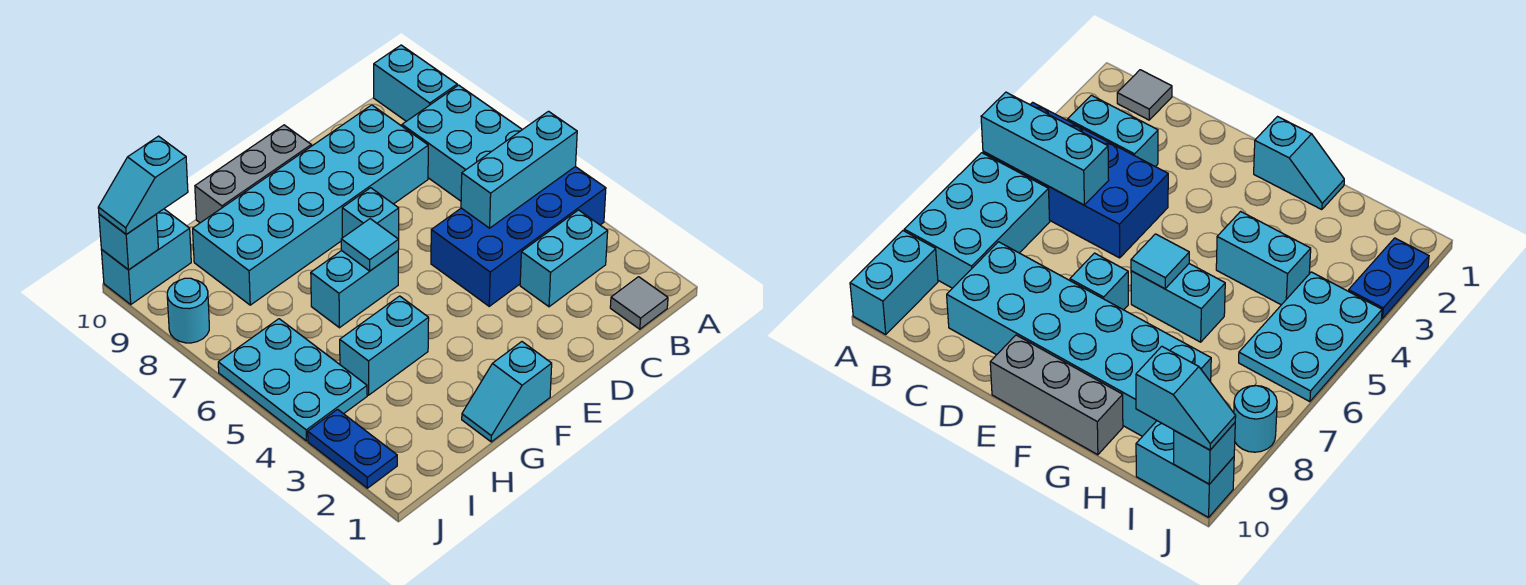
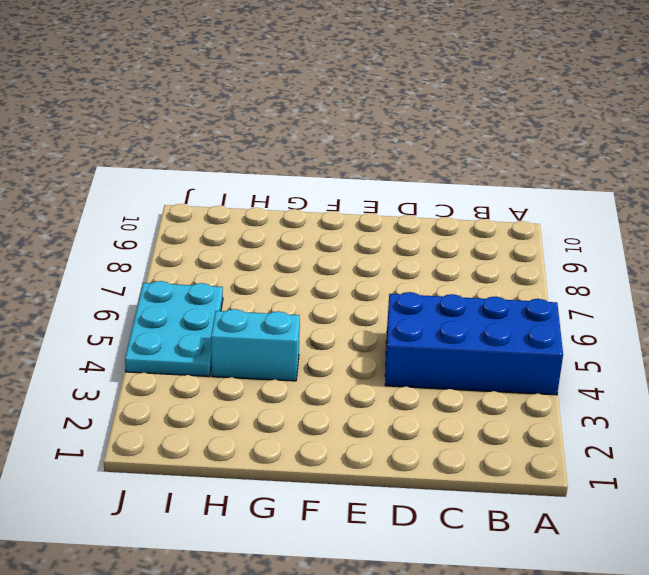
none -> cyan 2x3 brick [402,85,522,201]
none -> cyan 1x2 brick [374,45,457,121]
none -> grey 1x1 tile [610,277,668,329]

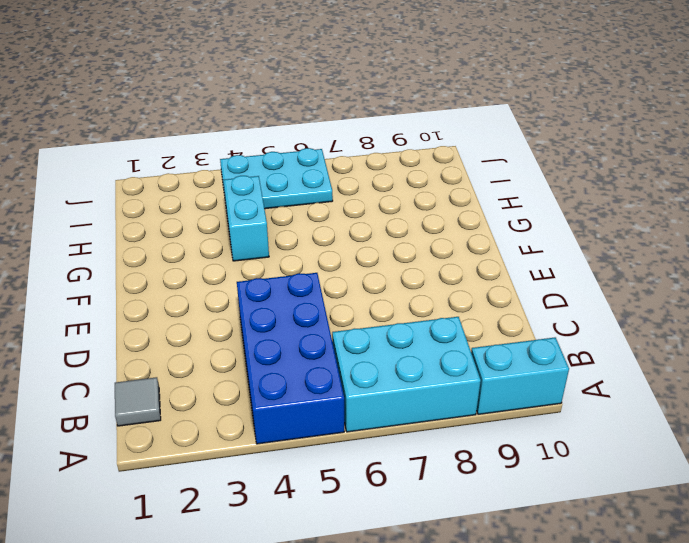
none -> cyan 1x2 brick [520,210,608,307]
none -> cyan 2x6 brick [193,105,428,305]
none -> cyan 1x1 brick [342,188,399,239]

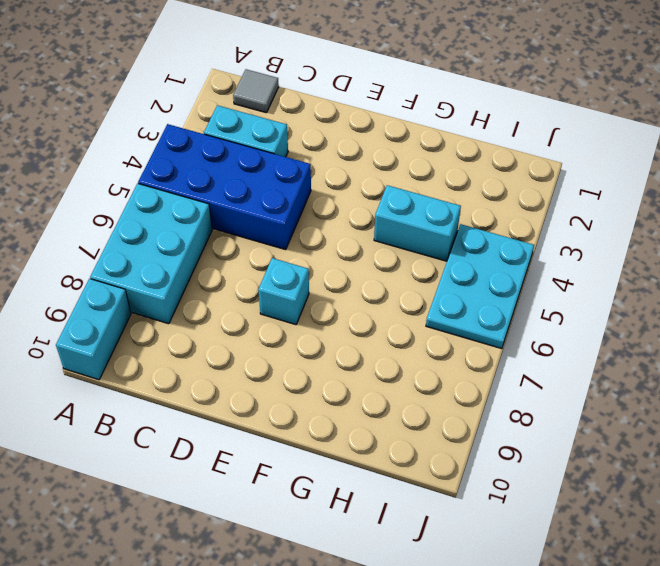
none -> cyan 2x6 brick [193,105,428,305]
none -> grey 1x3 brick [195,125,311,223]
none -> cyan 1x2 slope [462,342,552,442]

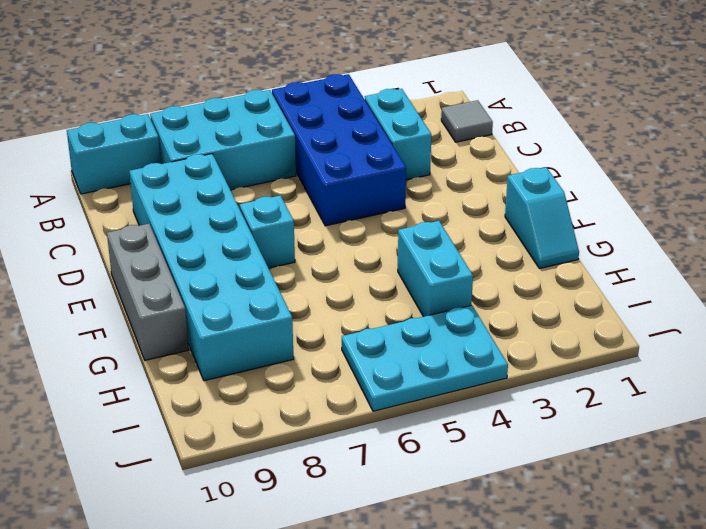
none -> cyan 1x2 brick [311,251,398,328]
none -> cyan 1x2 brick [102,209,191,304]
none -> blue 1x2 plate [308,409,397,488]

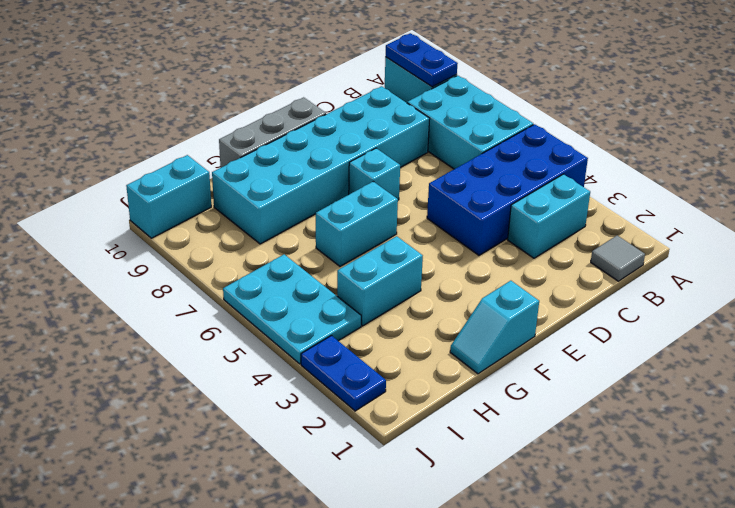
blue 1x2 plate [386,33,458,87] -> none
none -> cyan 1x1 round brick [167,278,209,343]
none -> cyan 1x3 brick [461,111,577,228]
none -> cyan 1x1 tile [341,219,399,271]

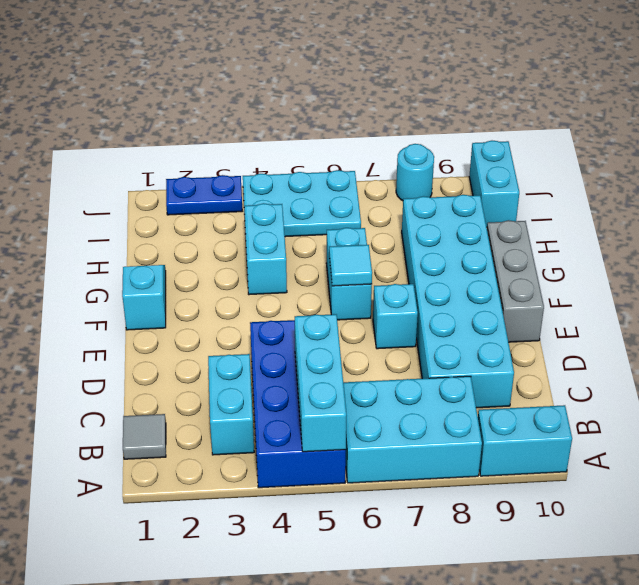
none -> cyan 1x1 brick [99,214,158,270]
none -> cyan 1x2 slope [98,136,188,234]

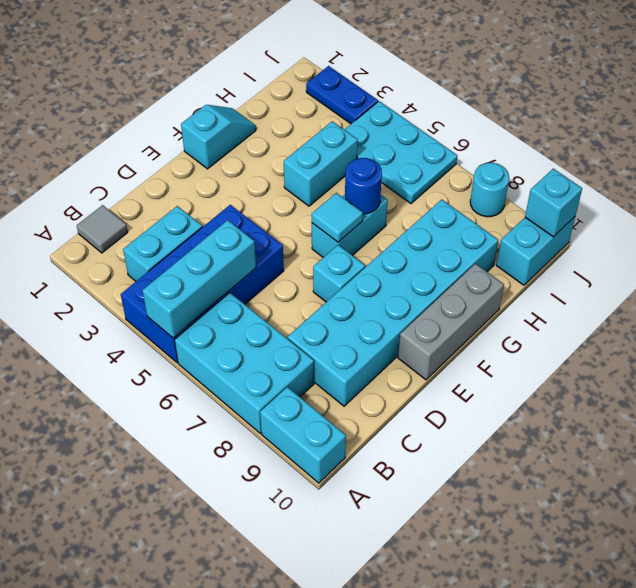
blue 1x1 round brick [345,158,382,214] -> none
none -> cyan 1x2 slope [98,136,188,234]

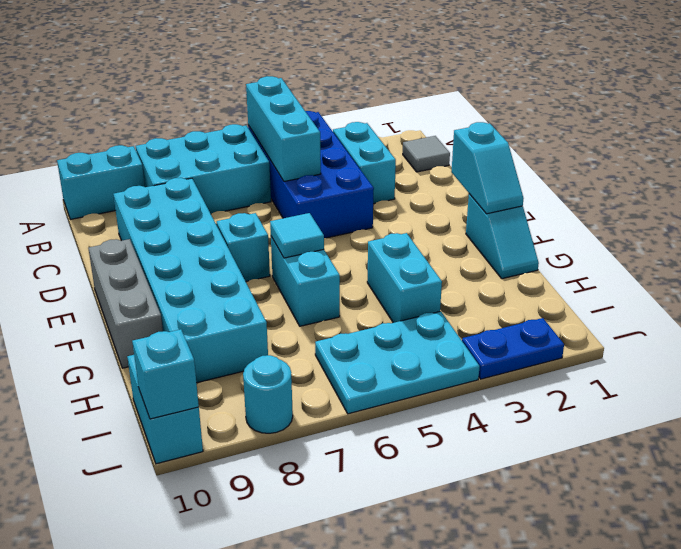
cyan 1x2 slope [451,122,523,214] -> cyan 1x2 slope moved to [98,136,188,234]

